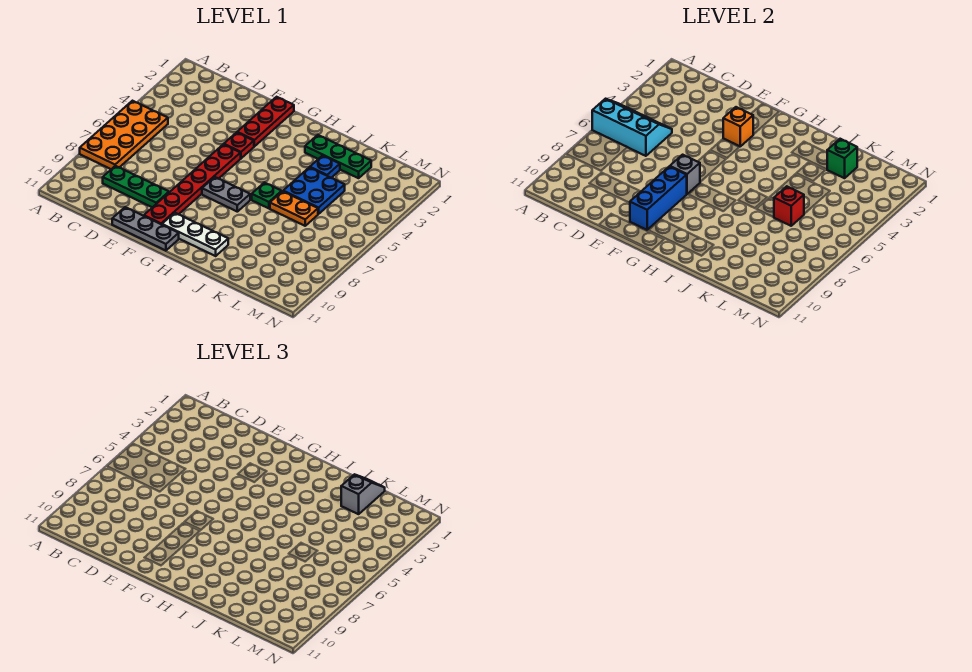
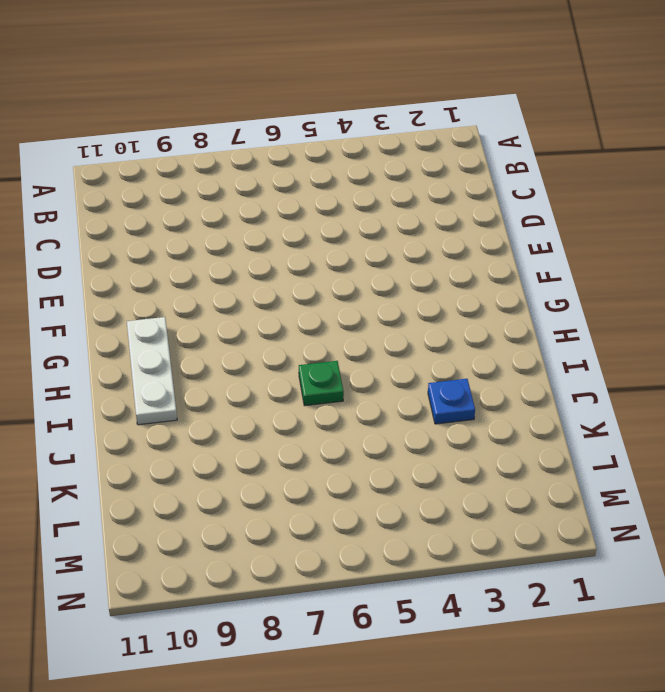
none -> orange 2x4 plate [80,101,168,169]
none -> green 1x3 plate [103,166,169,207]
none -> grey 1x3 plate [112,207,179,251]

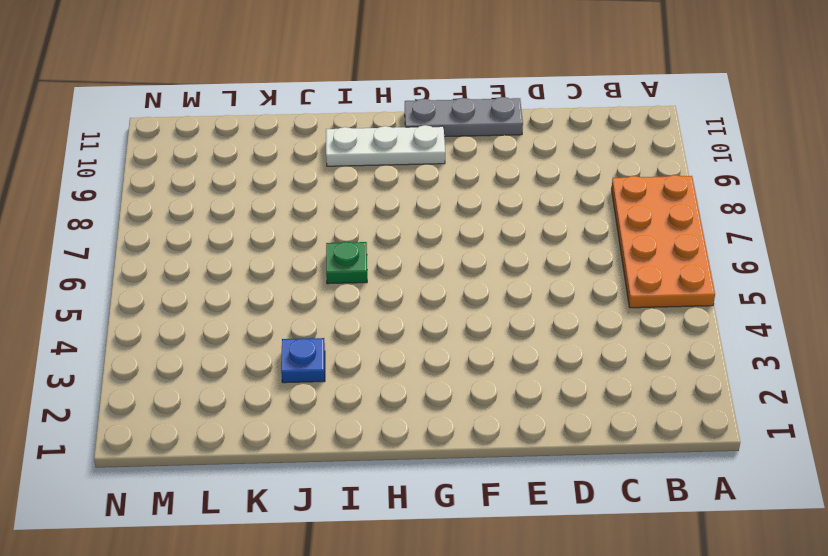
none -> green 1x3 plate [103,166,169,207]
none -> red 1x3 plate [237,97,294,146]
none -> red 1x1 plate [224,132,254,158]

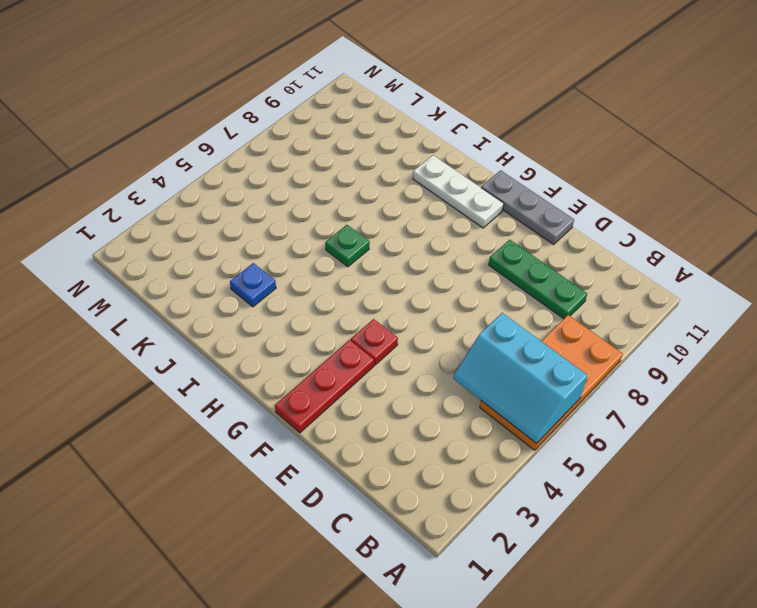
none -> red 1x6 plate [144,144,241,225]
none -> grey 1x2 plate [202,177,250,212]
none -> green 1x3 plate [305,135,371,178]

